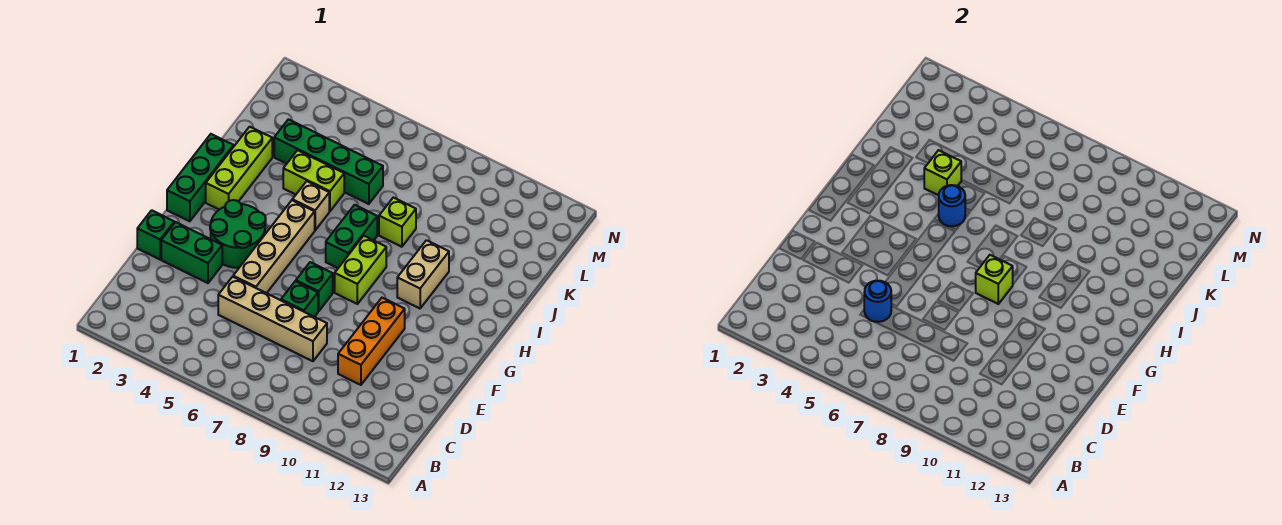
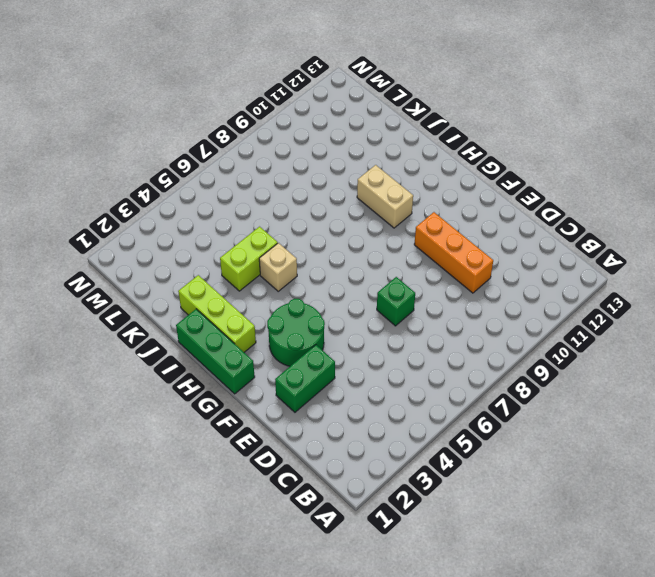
none -> tan 1x4 brick [218,277,327,361]
none -> green 1x1 brick [137,210,174,259]
none -> tan 1x4 brick [233,200,315,293]

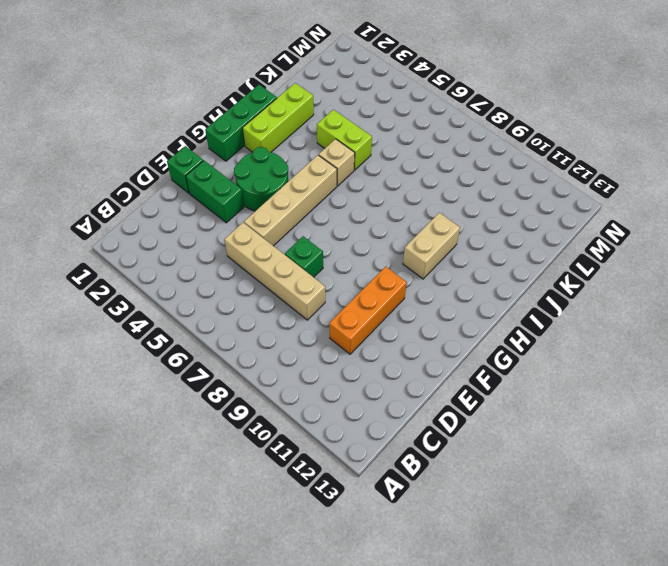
none -> green 1x1 brick [296,262,333,311]
none -> lime 1x2 brick [335,236,386,304]
none -> green 1x2 brick [326,205,377,268]

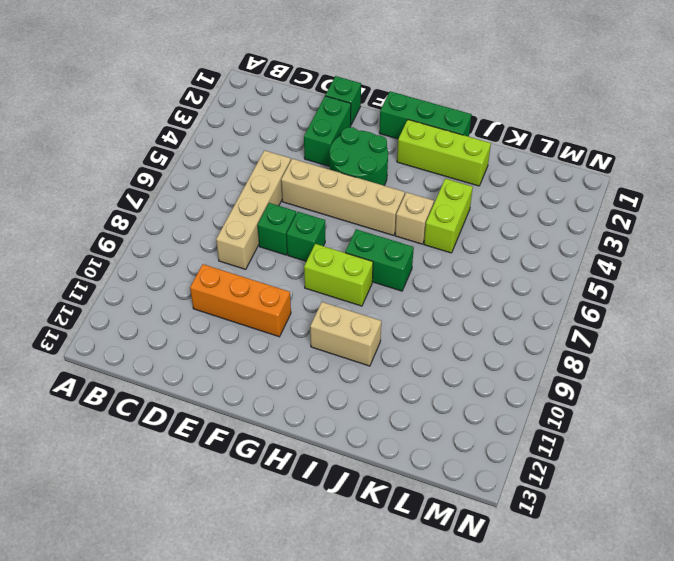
none -> lime 1x1 brick [379,197,416,247]
none -> green 1x4 brick [274,119,383,204]
none -> blue 1x1 round brick [864,281,891,322]

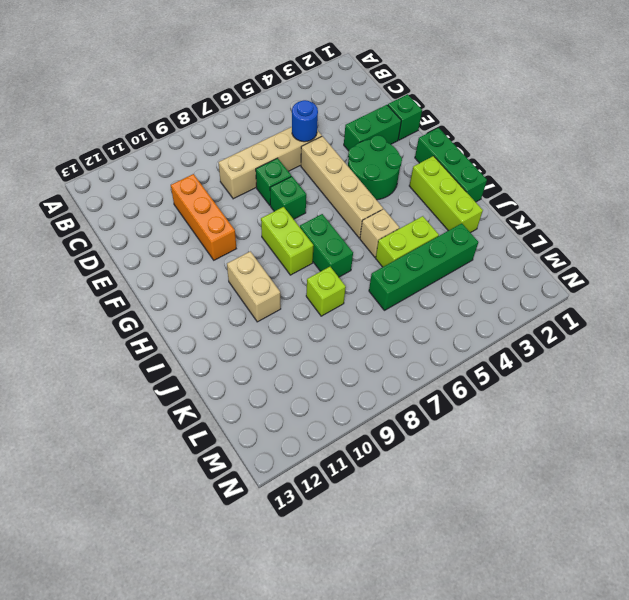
none -> lime 1x1 brick [976,255,1013,304]
none -> blue 1x1 round brick [939,185,965,226]
none -> lime 1x1 brick [924,150,961,195]

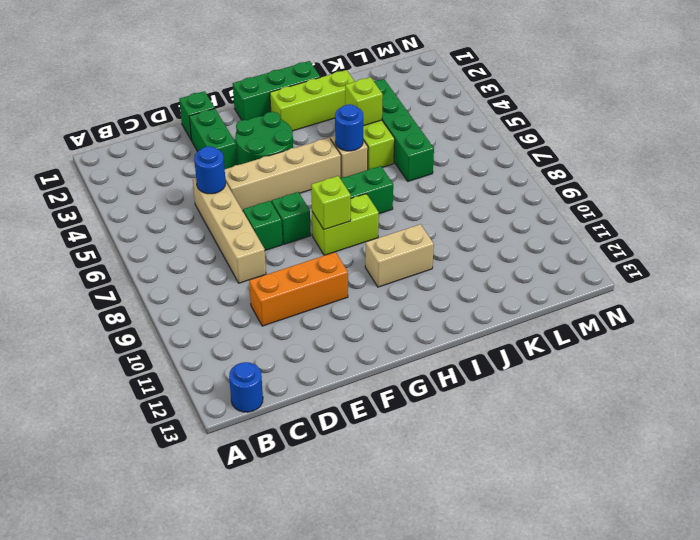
blue 1x1 round brick [229,362,263,412] -> none
none -> lime 1x1 brick [379,197,416,247]

